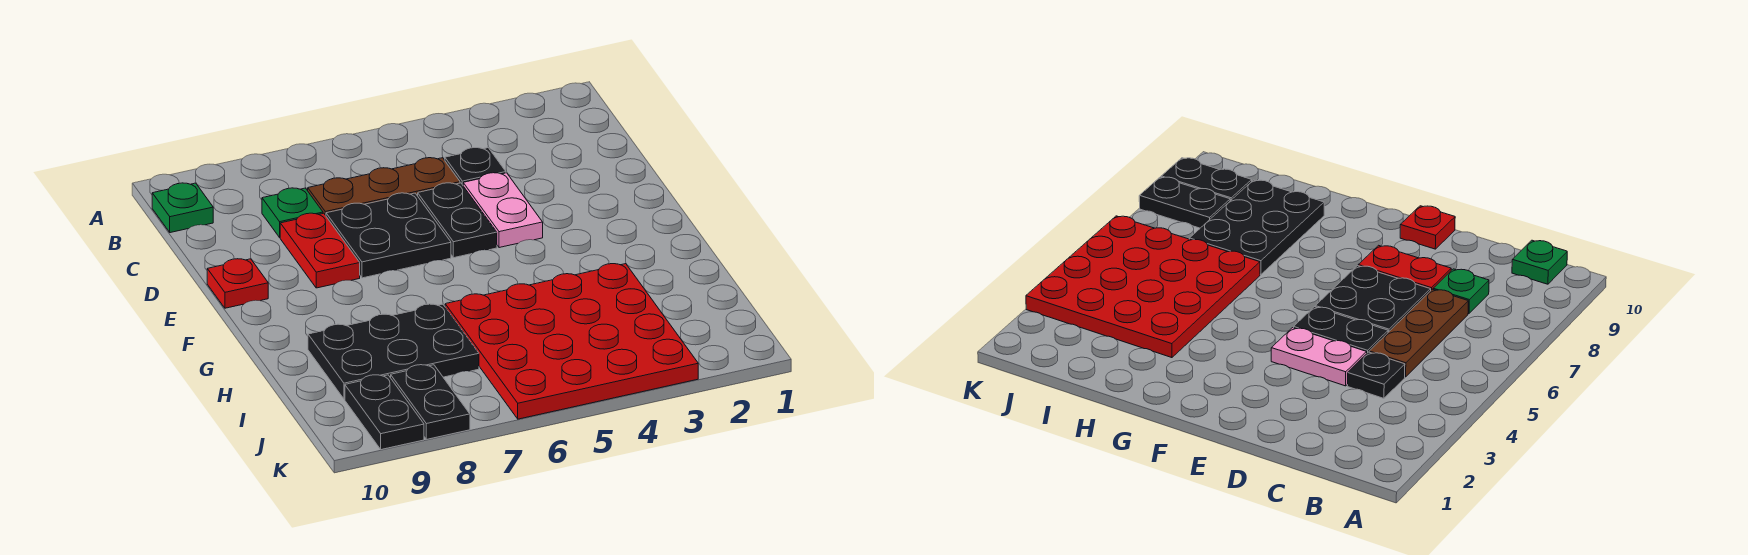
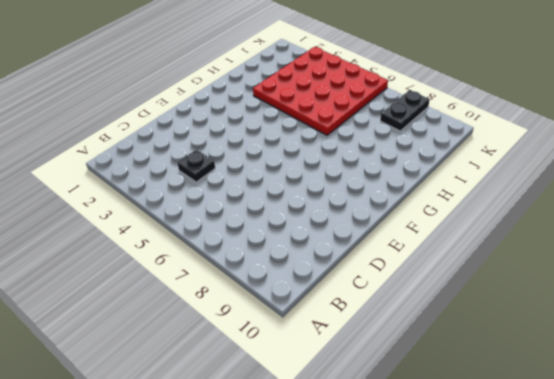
none -> green 1x1 plate [152,183,213,233]
none -> brown 1x3 plate [308,158,460,215]
none -> green 1x1 plate [262,188,323,237]

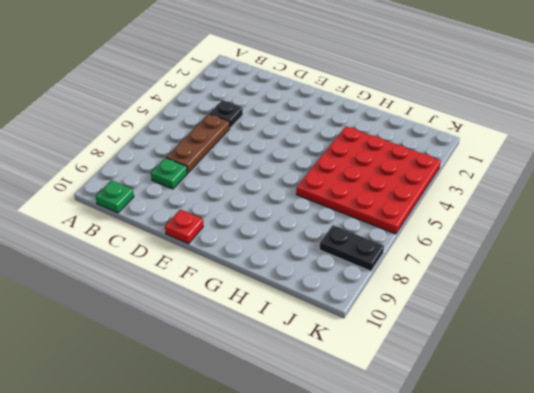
none -> pink 1x2 plate [463,173,543,248]
none -> black 1x2 plate [418,183,497,258]
none -> black 2x2 plate [326,193,451,278]

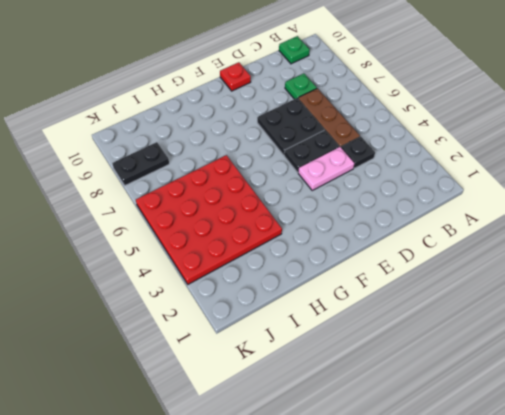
none -> red 1x2 plate [280,213,360,288]
none -> black 2x3 plate [308,304,479,399]
none -> black 1x2 plate [345,375,424,450]

